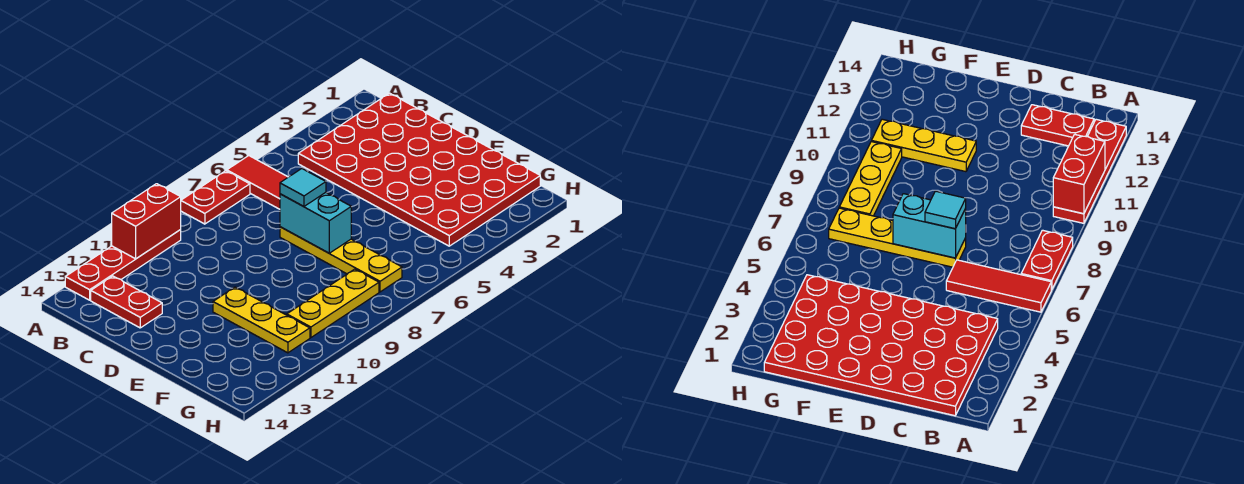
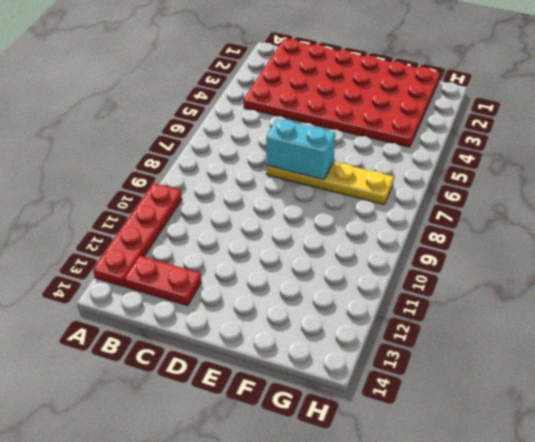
none -> red 1x3 tile [227,156,288,209]
none -> red 1x2 plate [181,171,250,224]

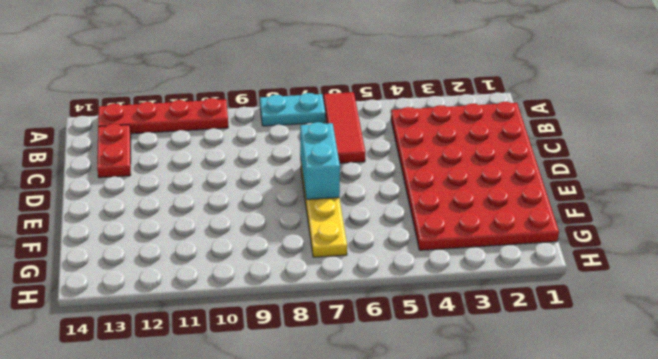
cyan 1x2 plate [260,93,325,126] -> red 1x2 plate [181,171,250,224]
none -> yellow 1x3 plate [213,287,310,353]
none -> yellow 1x3 plate [287,269,379,338]

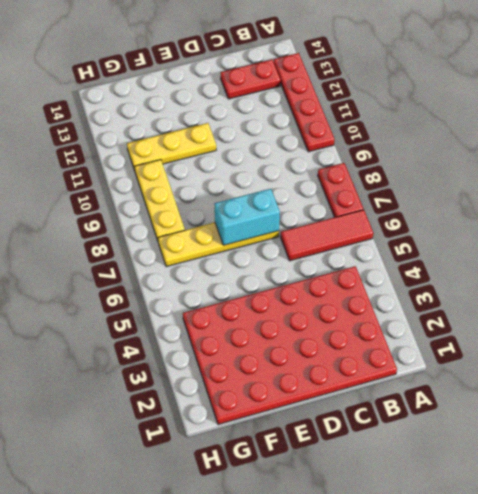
none -> red 1x2 brick [112,184,181,259]
none -> cyan 1x1 tile [280,169,326,207]

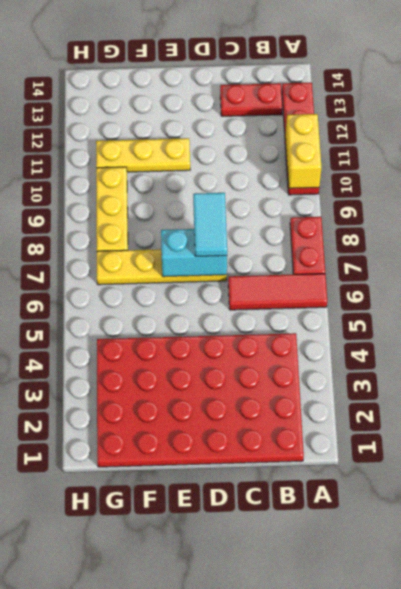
yellow 1x2 brick [286,114,321,188] -> red 1x2 brick [112,184,181,259]
cyan 1x2 tile [193,193,227,256] -> cyan 1x1 tile [280,169,326,207]

